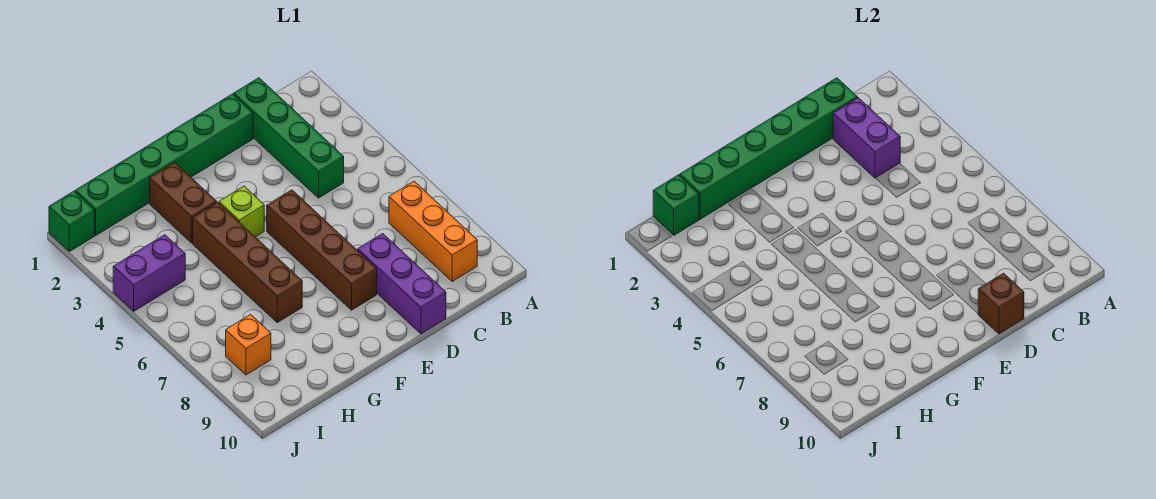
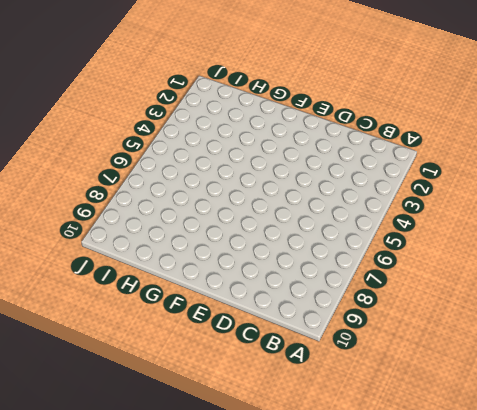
none -> orange 1x3 brick [389,181,477,281]
none -> green 1x4 brick [234,78,344,198]
none -> green 1x6 brick [75,94,253,235]

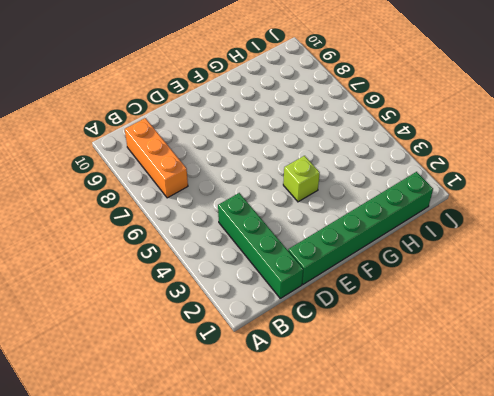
none -> purple 1x3 brick [358,233,446,334]
none -> brown 1x4 brick [267,190,377,310]
none -> brown 1x2 brick [150,162,217,243]

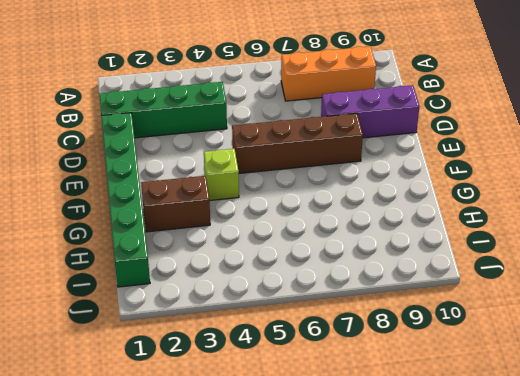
none -> brown 1x4 brick [193,202,302,323]
none -> purple 1x2 brick [113,235,185,311]
none -> orange 1x1 brick [226,314,271,375]

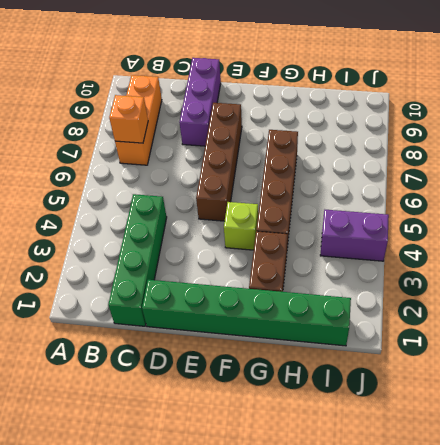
orange 1x1 brick [109,95,148,143] -> orange 1x1 brick moved to [226,314,271,375]
none -> green 1x1 brick [49,191,95,252]
none -> green 1x6 brick [680,78,857,219]
none -> purple 1x2 brick [833,98,900,178]

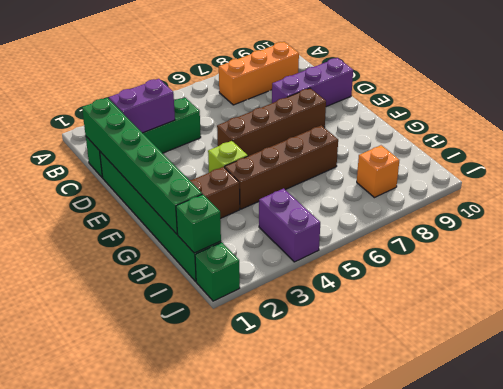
none -> brown 1x1 brick [978,273,1024,334]

